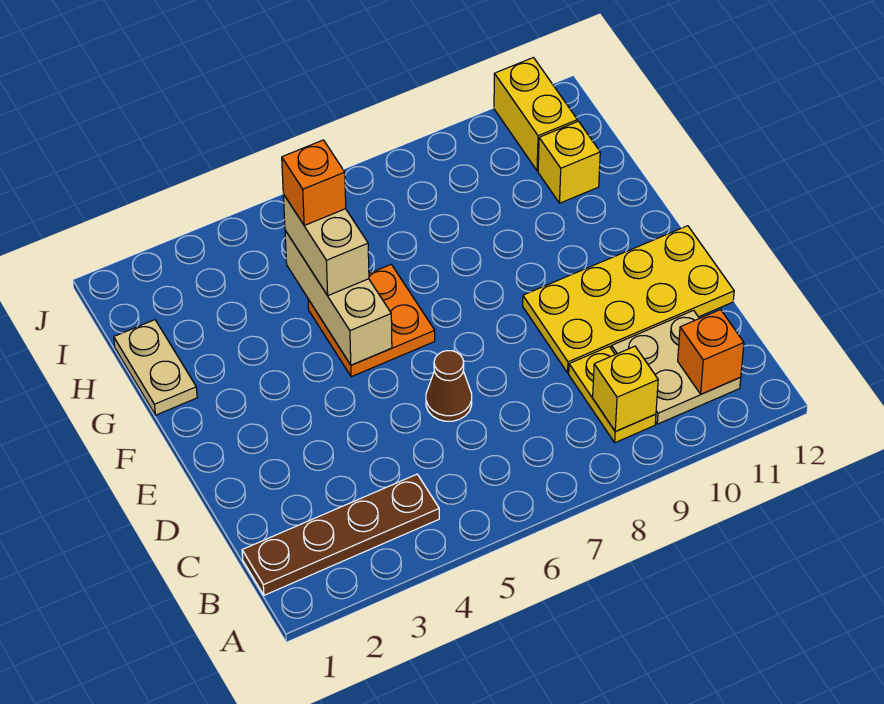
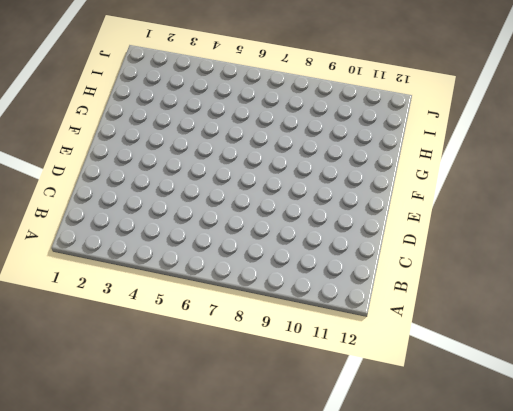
none -> brown 1x4 plate [242,474,439,595]
none -> yellow 1x2 plate [569,346,656,443]
none -> tan 2x2 plate [611,310,741,424]

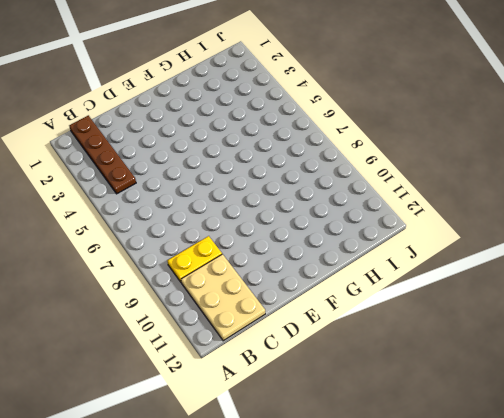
tan 2x3 plate [181,254,265,341] -> tan 2x2 plate [611,310,741,424]
none -> brown 1x1 cone [426,351,472,421]
none -> yellow 2x4 plate [523,226,734,373]
none -> orange 2x2 plate [308,265,435,377]

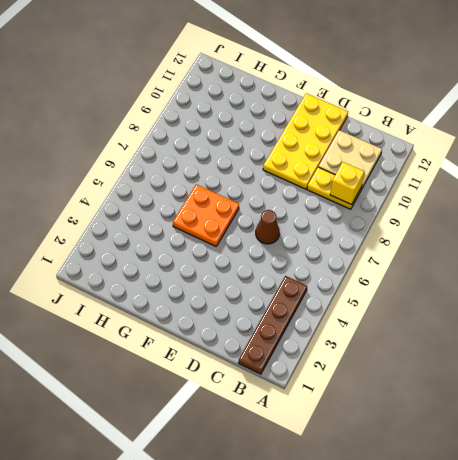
none -> tan 1x2 plate [114,320,197,415]
none -> yellow 1x1 brick [538,121,600,203]
none -> yellow 1x2 brick [494,58,577,171]

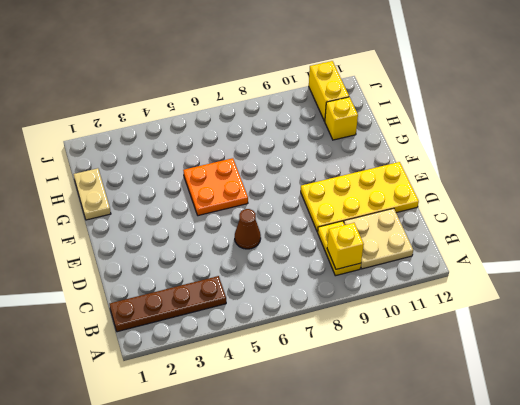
none -> orange 1x1 brick [678,310,744,394]
none -> tan 1x3 brick [285,230,392,365]
none -> tan 1x2 brick [283,194,369,296]

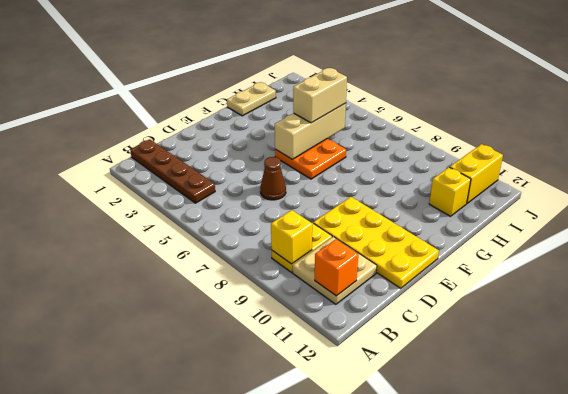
none -> orange 1x1 brick [282,140,346,225]

